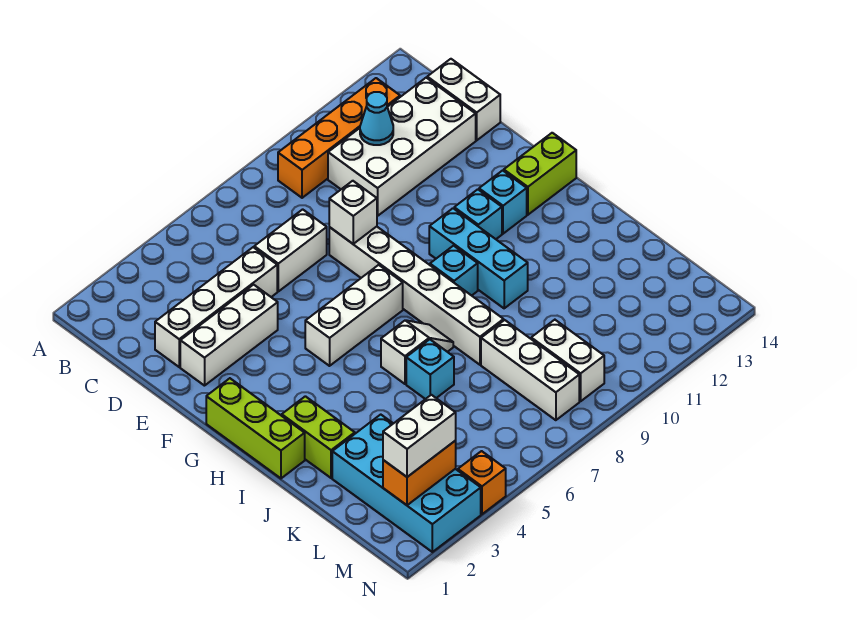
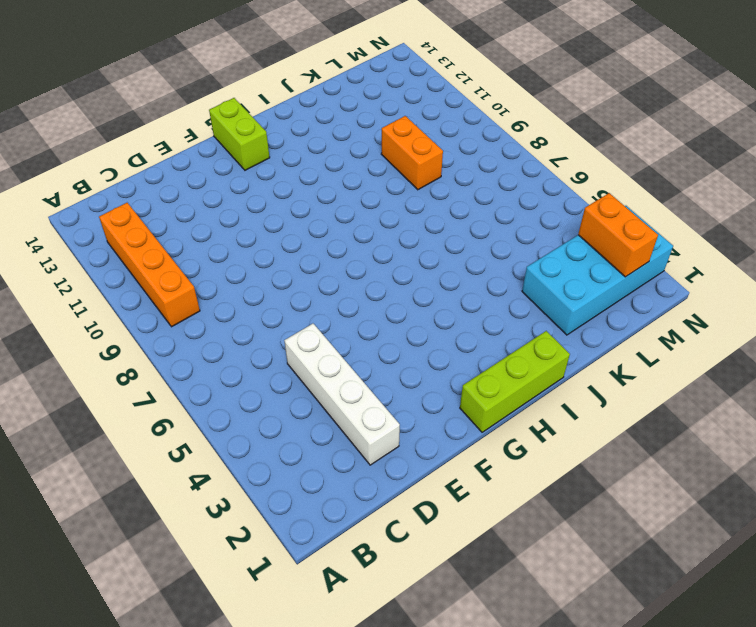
orange 1x2 brick [381,116,443,190] -> none
none -> white 2x4 brick [328,78,476,216]
none -> white 1x2 brick [427,59,500,140]
none -> white 1x2 brick [254,209,327,291]

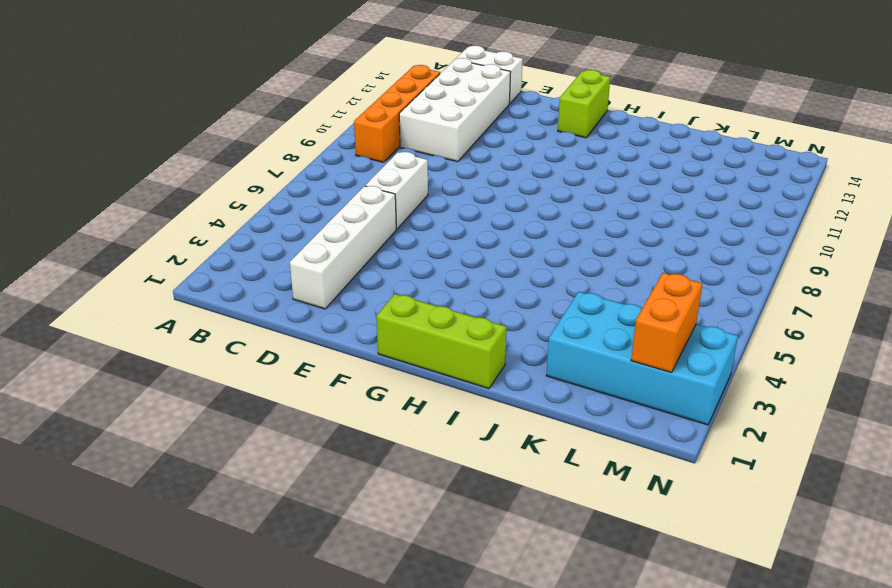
none -> white 1x3 brick [180,285,278,386]
none -> white 1x6 brick [329,227,504,365]
none -> white 1x3 brick [305,265,403,366]

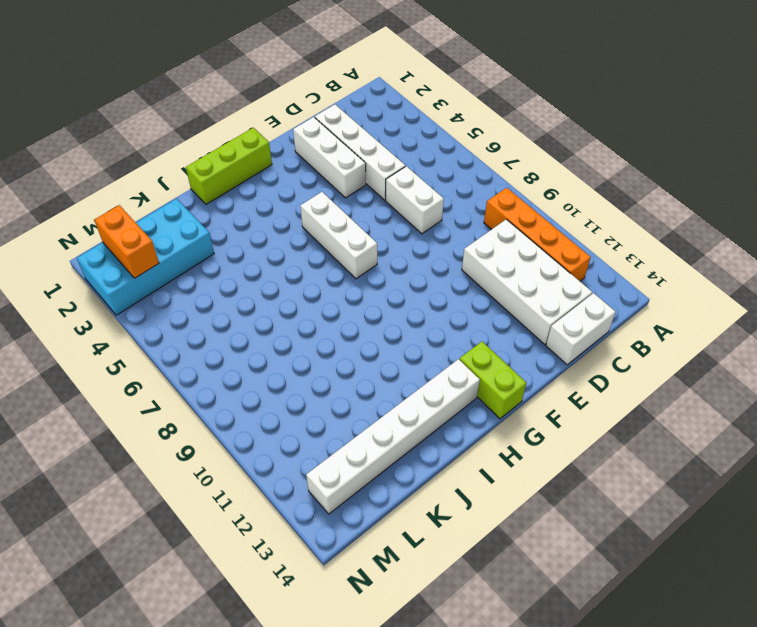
white 1x6 brick [306,359,480,514] -> white 1x6 brick moved to [329,227,504,365]
none -> cyan 1x3 brick [429,208,528,308]
none -> cyan 1x1 brick [454,189,502,239]
none -> cyan 1x1 brick [479,170,527,234]

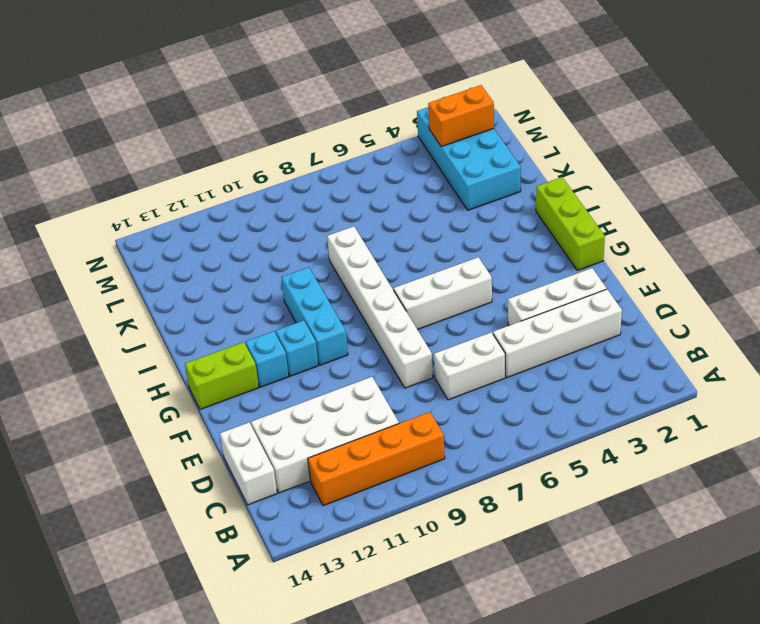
none -> cyan 1x1 brick [430,246,478,296]
none -> lime 1x2 brick [282,396,355,478]
none -> white 1x2 slope [381,320,453,384]

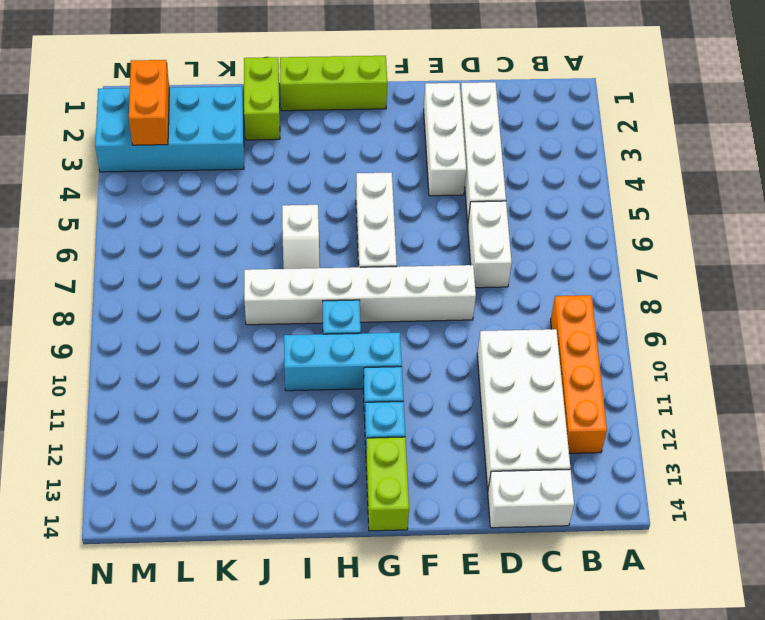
lime 1x2 brick [244,57,280,140] -> lime 1x2 brick turned to [282,396,355,478]
none -> cyan 1x1 brick [406,339,454,399]
none -> white 1x3 brick [481,320,579,420]
none -> white 1x2 brick [531,320,604,401]

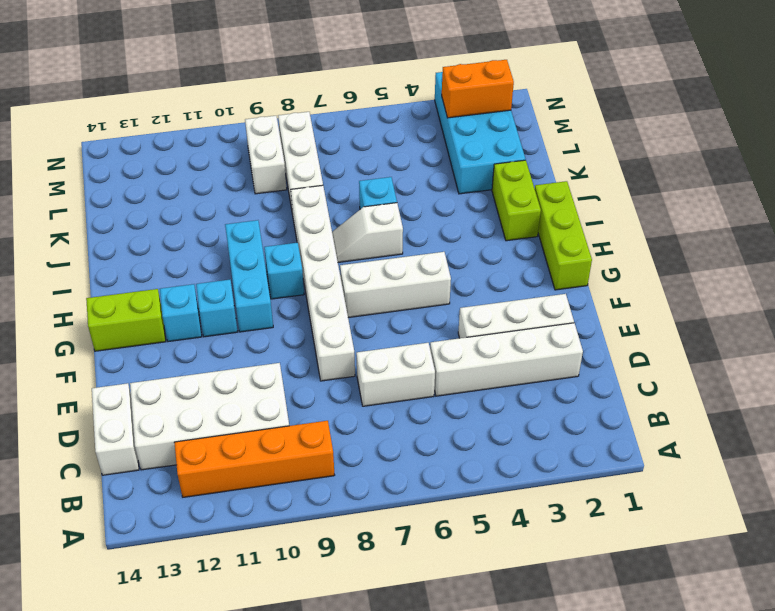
none -> orange 1x1 brick [458,451,506,514]
none -> cyan 1x1 cone [360,92,393,145]
none -> white 1x1 brick [329,181,377,244]

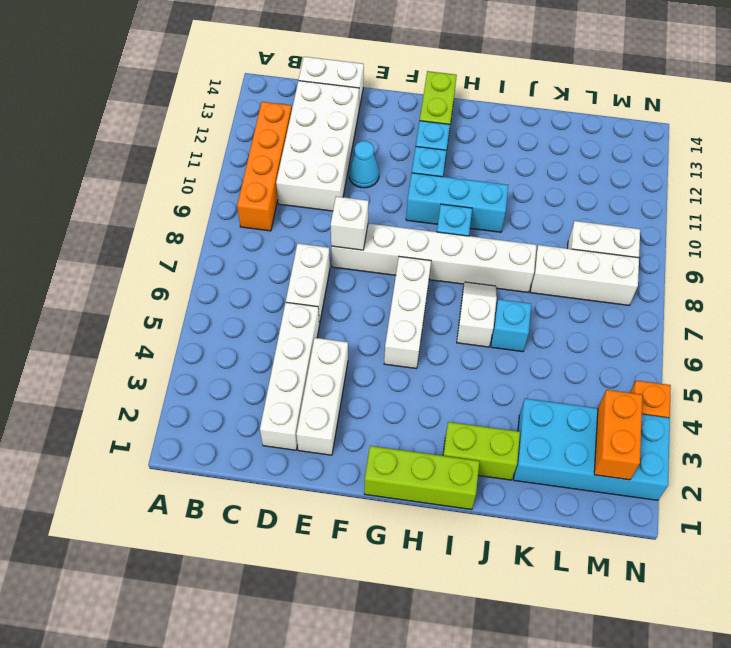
cyan 1x1 cone [349,141,379,188] -> cyan 1x1 cone moved to [360,92,393,145]
none -> white 1x2 brick [383,395,456,477]

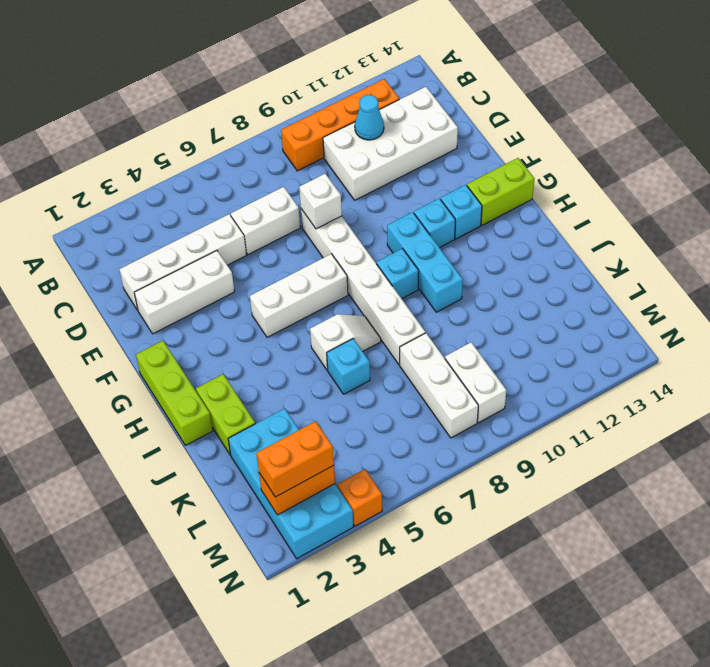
orange 1x2 brick [256,421,334,497] -> white 1x2 brick [383,395,456,477]
none -> white 1x2 brick [427,59,500,140]

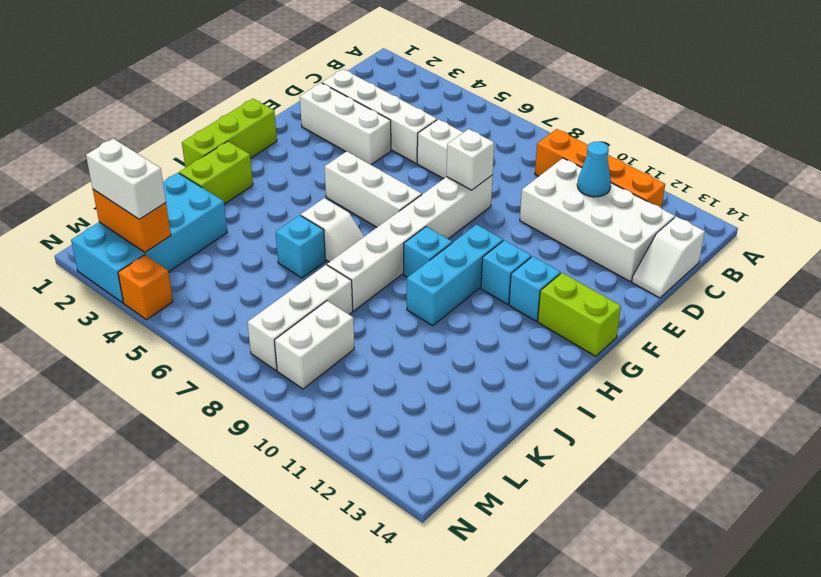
white 1x2 slope [632,217,705,298] -> white 1x2 brick [427,59,500,140]

